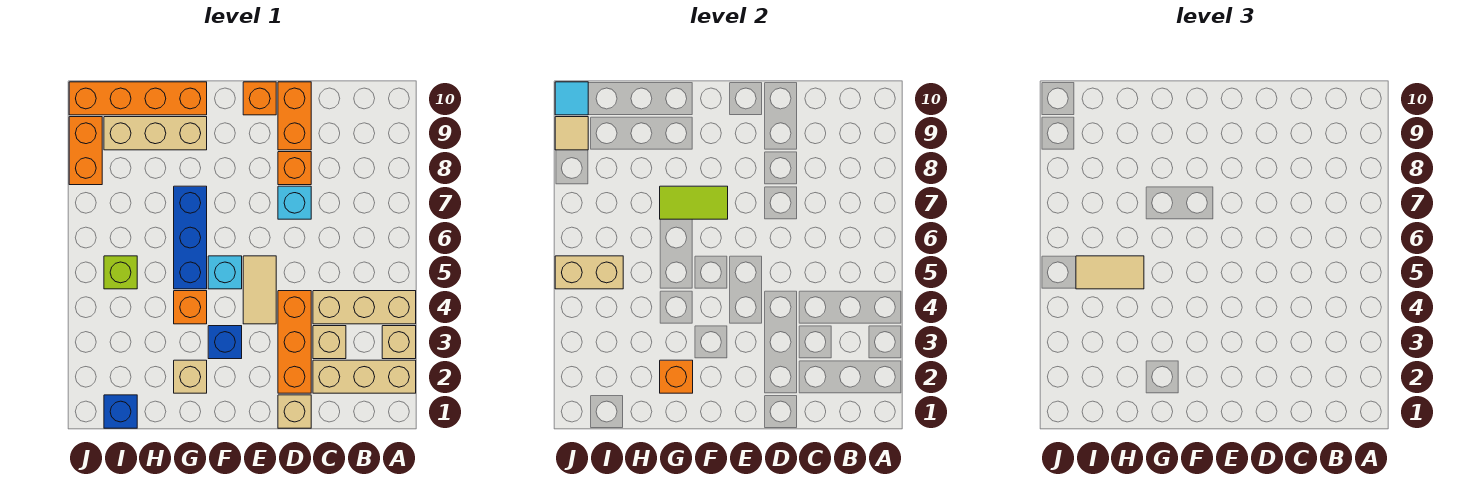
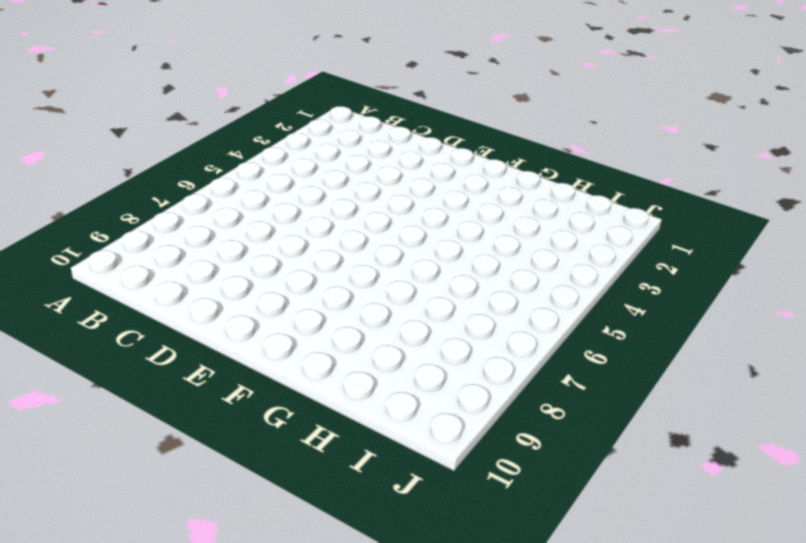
none -> tan 1x3 brick [313,360,416,393]
none -> tan 1x1 brick [382,326,416,359]
none -> tan 1x3 brick [313,291,416,324]

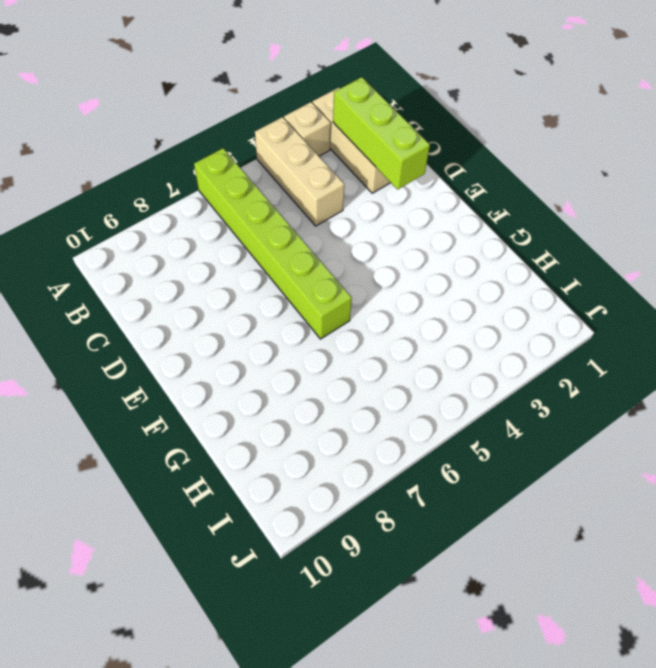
lime 1x6 brick [194,148,352,339] -> none
lime 1x3 brick [333,77,430,189] -> none
none -> tan 1x1 brick [313,326,346,359]
none -> tan 1x1 brick [278,395,311,428]
none -> orange 1x3 brick [278,291,311,393]

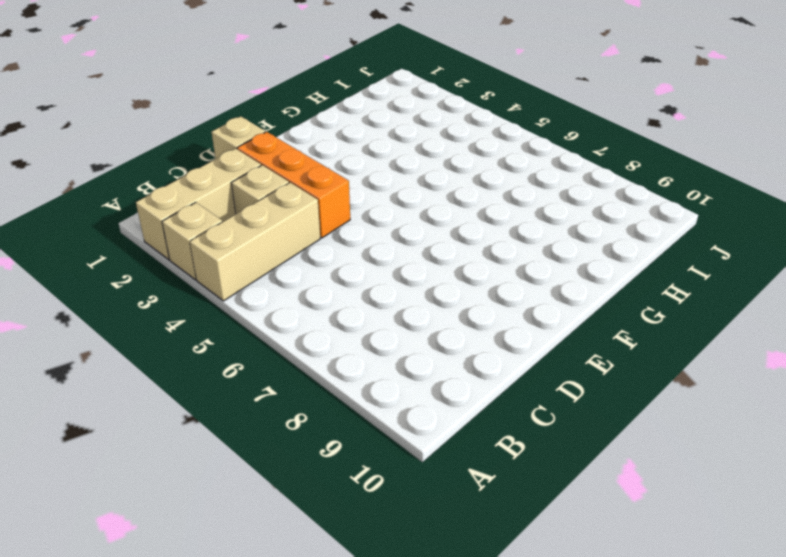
none -> cyan 1x1 brick [278,186,311,219]
none -> orange 1x1 brick [278,152,311,185]
none -> orange 1x2 brick [278,82,311,150]

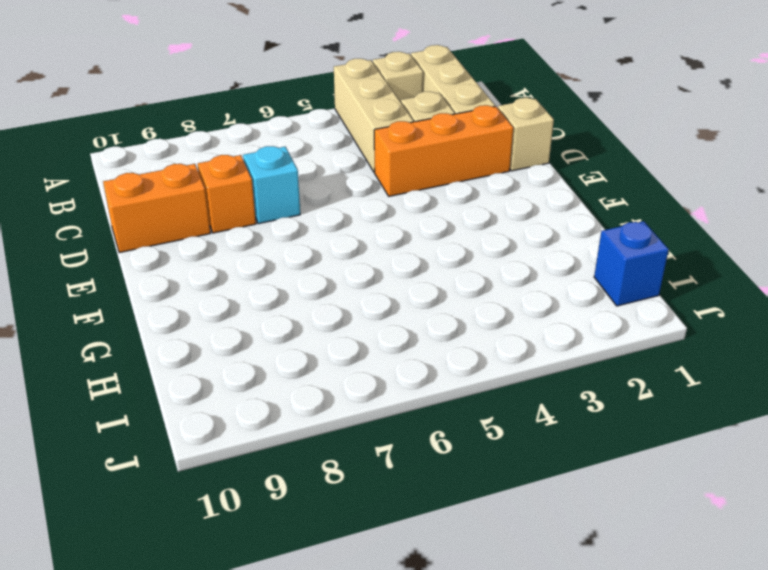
none -> tan 1x2 tile [243,256,276,324]
none -> orange 1x1 brick [243,82,276,115]
none -> blue 1x1 brick [208,326,242,359]

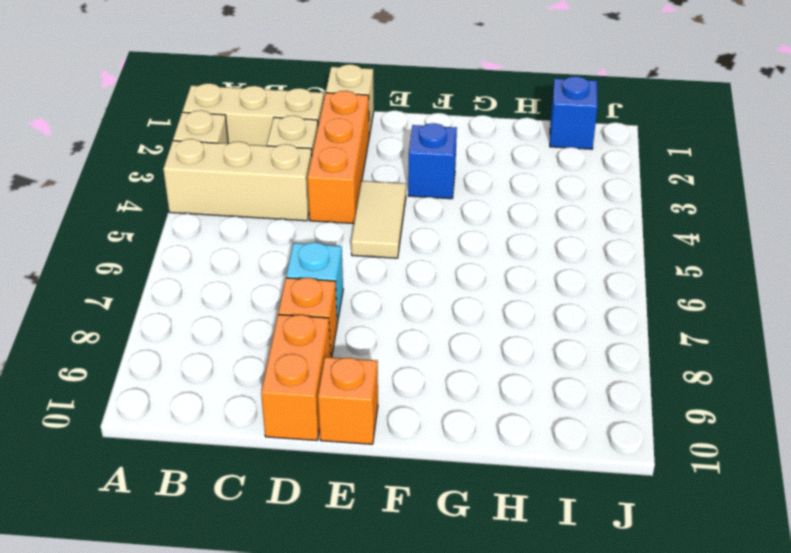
none -> cyan 1x1 brick [208,256,242,289]
none -> tan 1x1 brick [174,360,207,393]
none -> orange 1x1 brick [174,291,207,324]

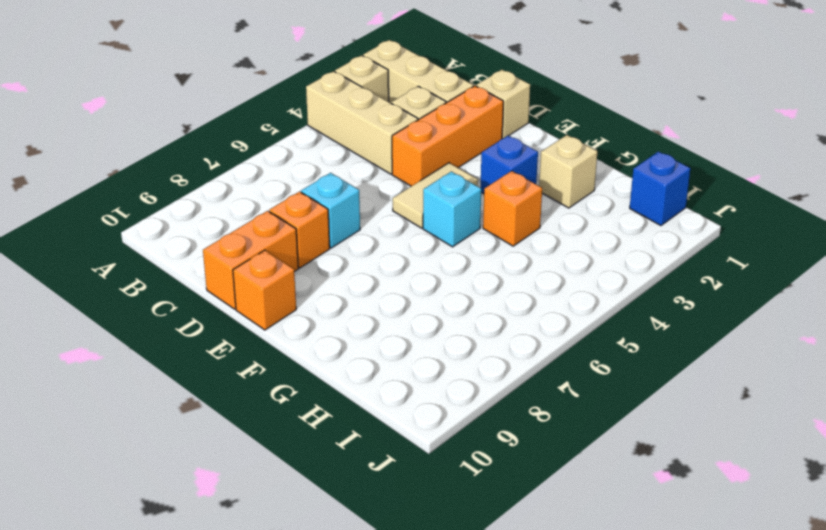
none -> blue 1x3 brick [174,186,207,289]
none -> tan 1x3 brick [104,117,207,150]
none -> orange 1x4 brick [69,82,207,115]

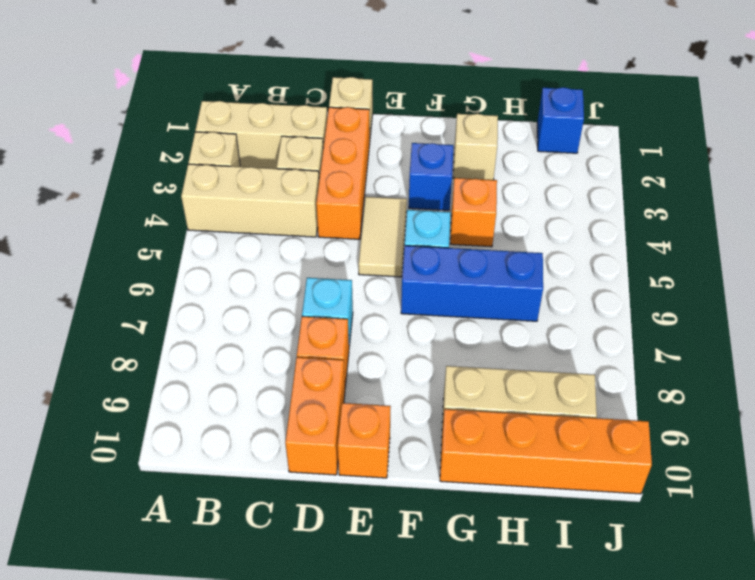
blue 1x3 brick [401,246,543,321] -> blue 1x3 brick turned to [174,186,207,289]
none -> lime 1x1 brick [104,256,137,289]
none -> orange 1x2 brick [69,117,102,185]
none -> lime 1x2 tile [660,186,728,219]

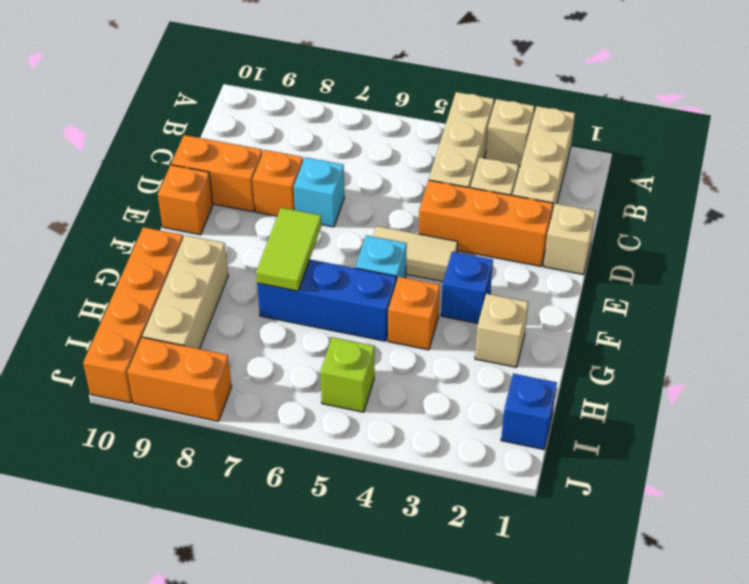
none -> orange 1x1 brick [660,360,693,393]
none -> tan 1x2 brick [555,256,623,289]
none -> tan 1x1 tile [555,117,588,150]

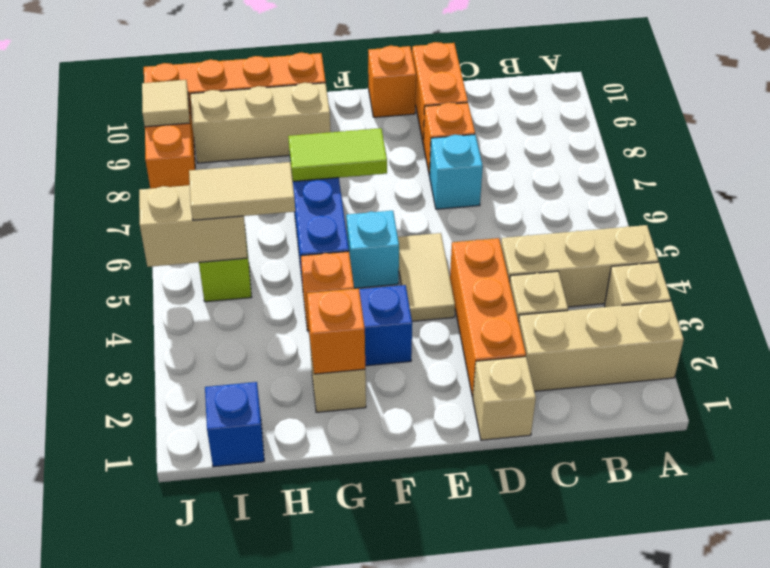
none -> cyan 1x1 tile [555,82,588,115]

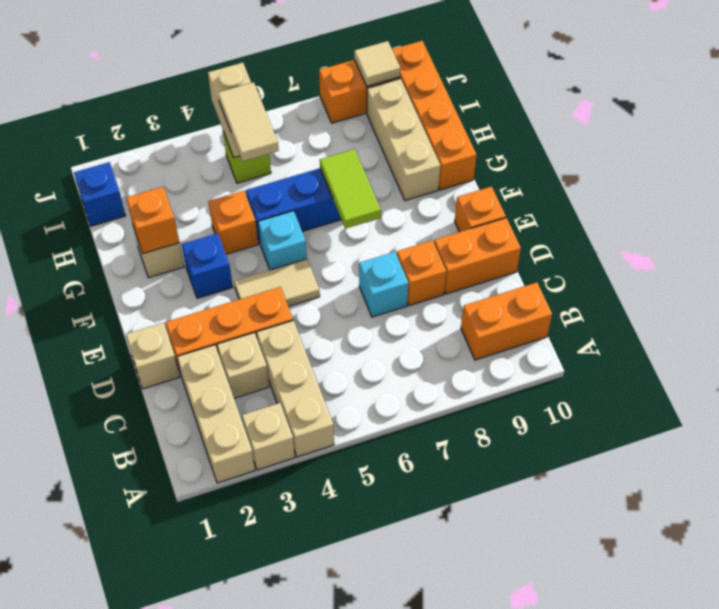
orange 1x2 brick [461,282,552,360] -> none
none -> cyan 1x1 tile [555,82,588,115]

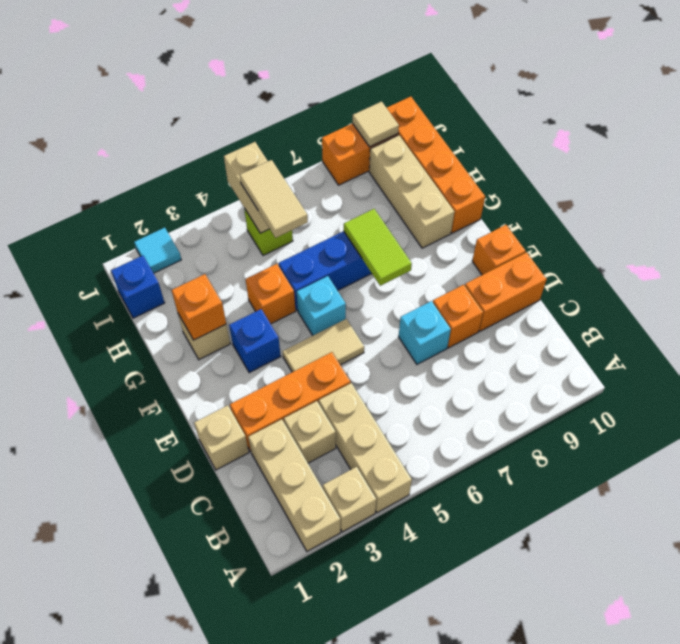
cyan 1x1 tile [134,228,181,273] -> cyan 1x1 tile moved to [555,82,588,115]

